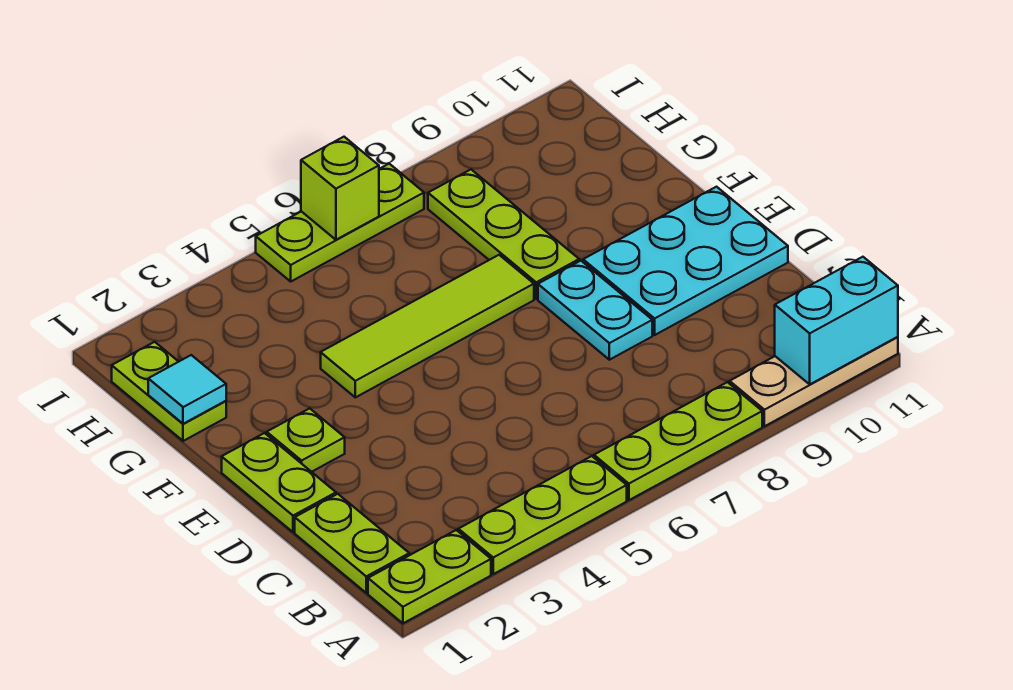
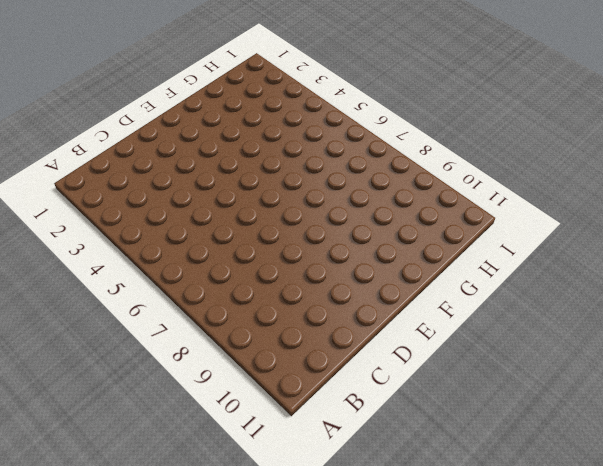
none -> lime 1x2 plate [368,530,491,623]
none -> lime 1x3 plate [458,456,627,574]
none -> lime 1x3 plate [594,382,762,500]

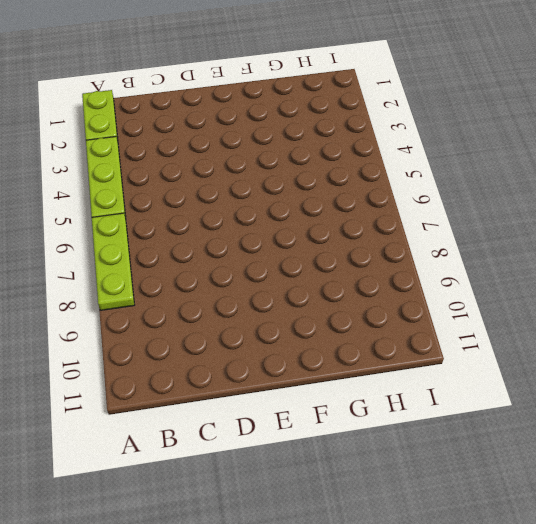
none -> tan 1x3 plate [730,337,898,426]
none -> lime 1x2 plate [295,494,409,593]
none -> lime 1x2 plate [222,433,336,532]

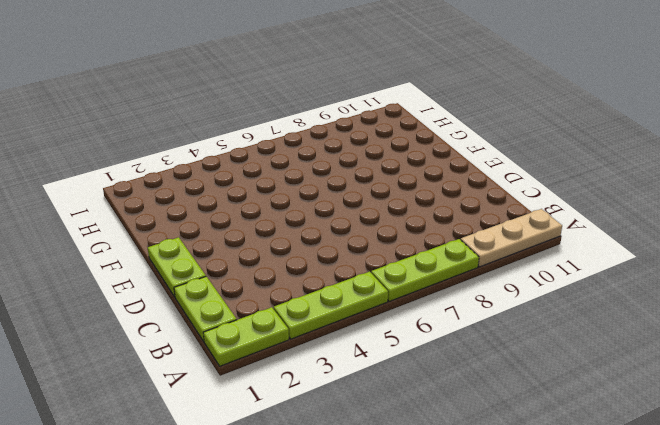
none -> cyan 1x2 plate [538,261,652,360]
none -> cyan 2x3 plate [583,187,788,335]
none -> lime 1x1 plate [267,408,345,472]

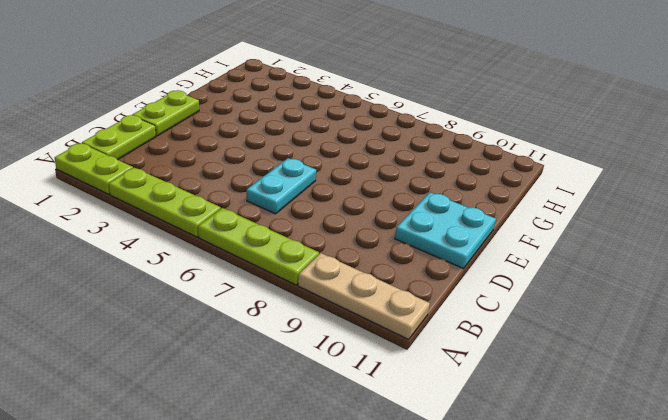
cyan 1x2 plate [247,158,316,214] -> cyan 1x2 plate moved to [538,261,652,360]
cyan 2x2 plate [395,192,496,268] -> cyan 2x3 plate [583,187,788,335]
none -> lime 1x1 plate [267,408,345,472]
none -> lime 1x4 tile [321,255,534,397]
none -> lime 1x3 plate [428,170,579,299]

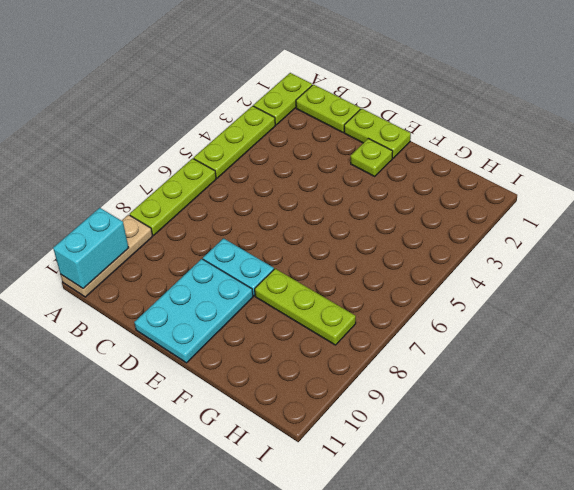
none -> lime 1x4 tile [321,255,534,397]
none -> lime 1x2 plate [112,342,226,441]
none -> lime 1x3 plate [256,164,424,281]

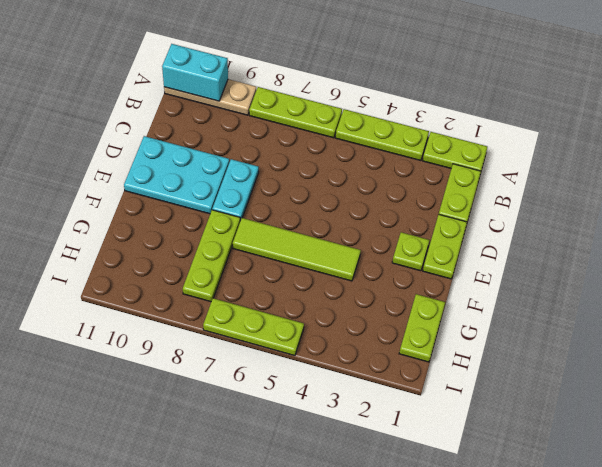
none -> cyan 1x1 tile [148,355,226,424]
none -> lime 1x1 brick [301,137,379,240]

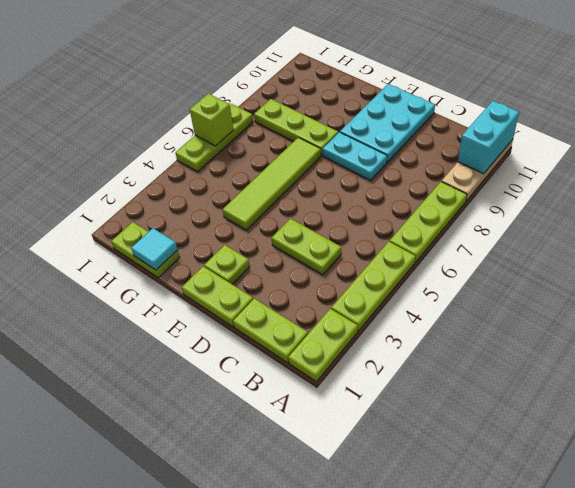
lime 1x2 plate [272,219,341,275] -> none

